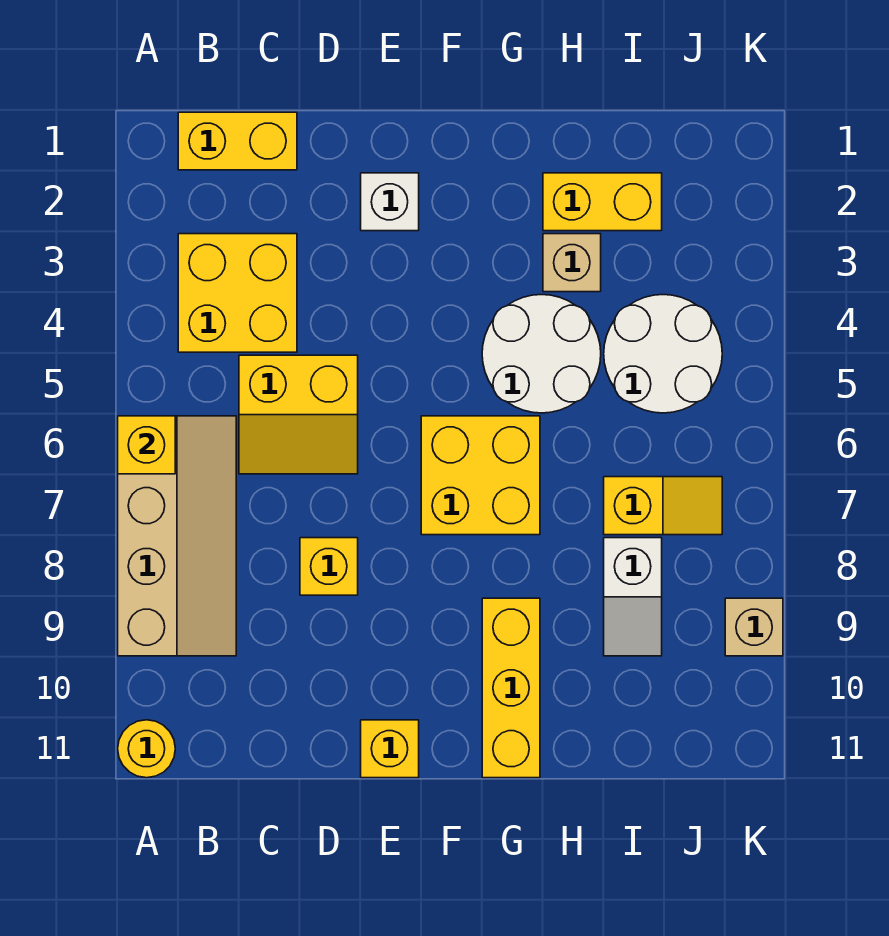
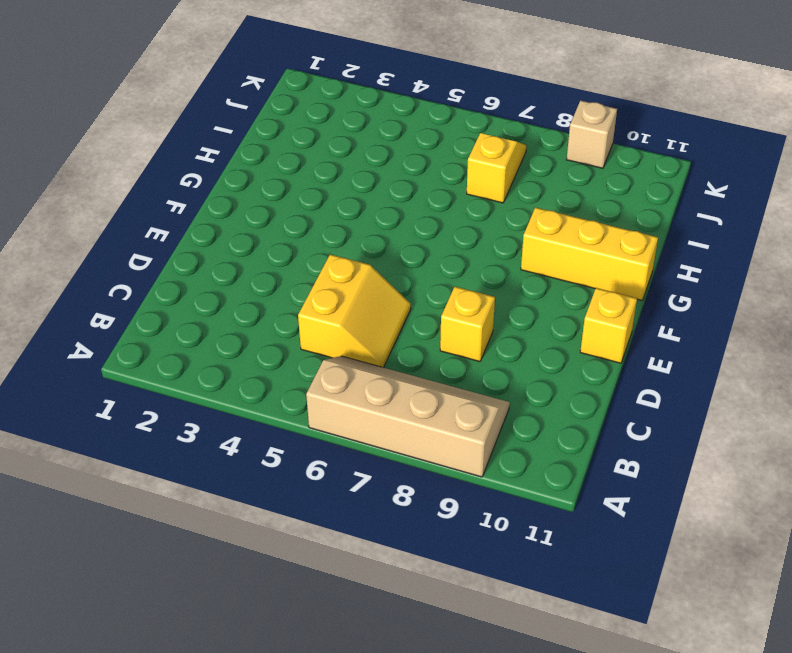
none -> yellow 1x1 round brick [118,720,175,778]
none -> yellow 1x2 brick [178,112,297,170]
none -> yellow 2x2 brick [178,234,297,352]

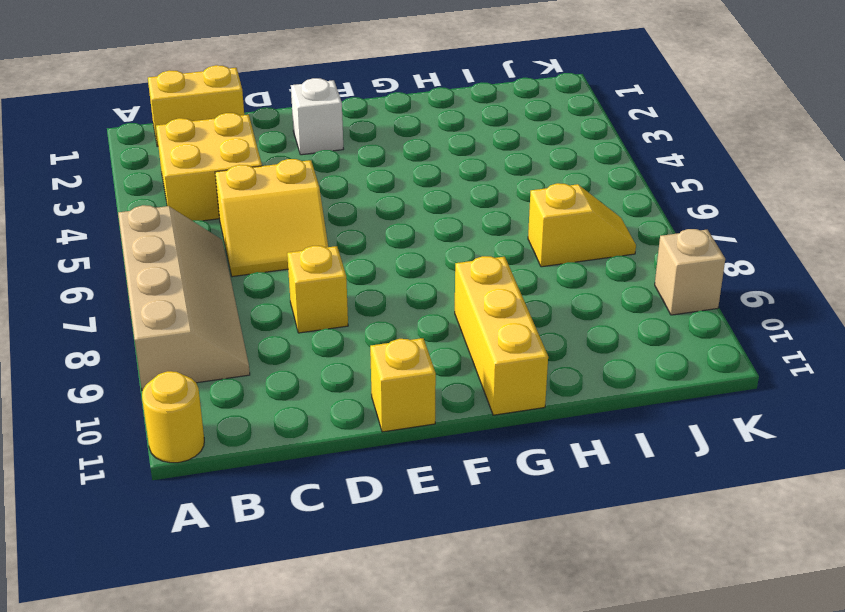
none -> yellow 2x2 brick [421,416,540,535]
none -> white 2x2 round brick [482,295,601,413]
none -> yellow 1x2 brick [543,173,662,231]

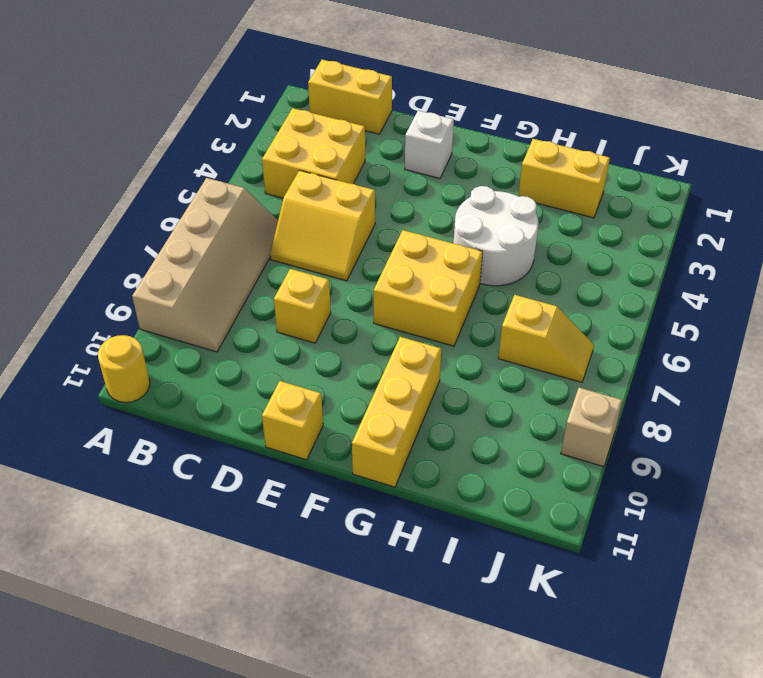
none -> tan 1x1 brick [543,234,601,292]
none -> white 2x2 round brick [604,295,722,413]
none -> white 1x2 slope [604,538,662,656]

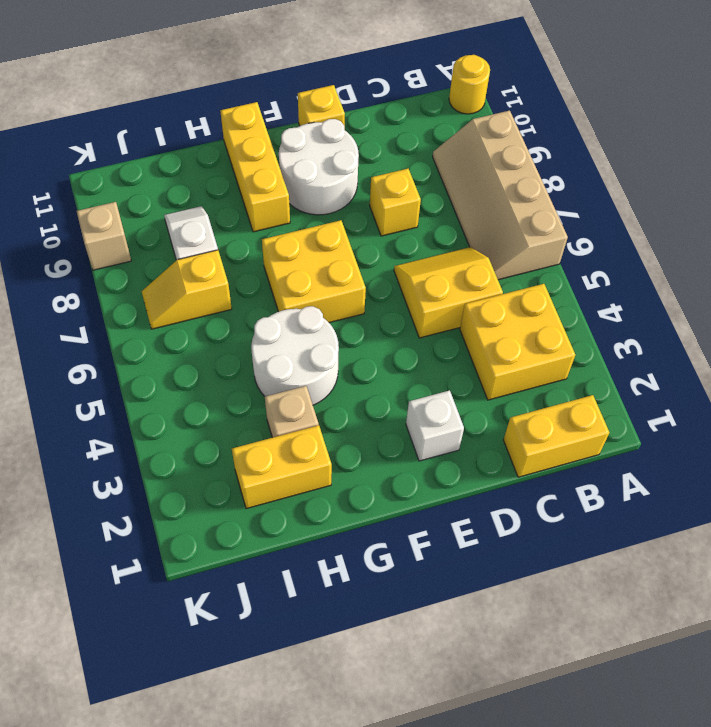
white 2x2 round brick [279,119,359,215] -> white 2x2 round brick moved to [604,295,722,413]
none -> yellow 1x1 brick [118,416,175,474]

